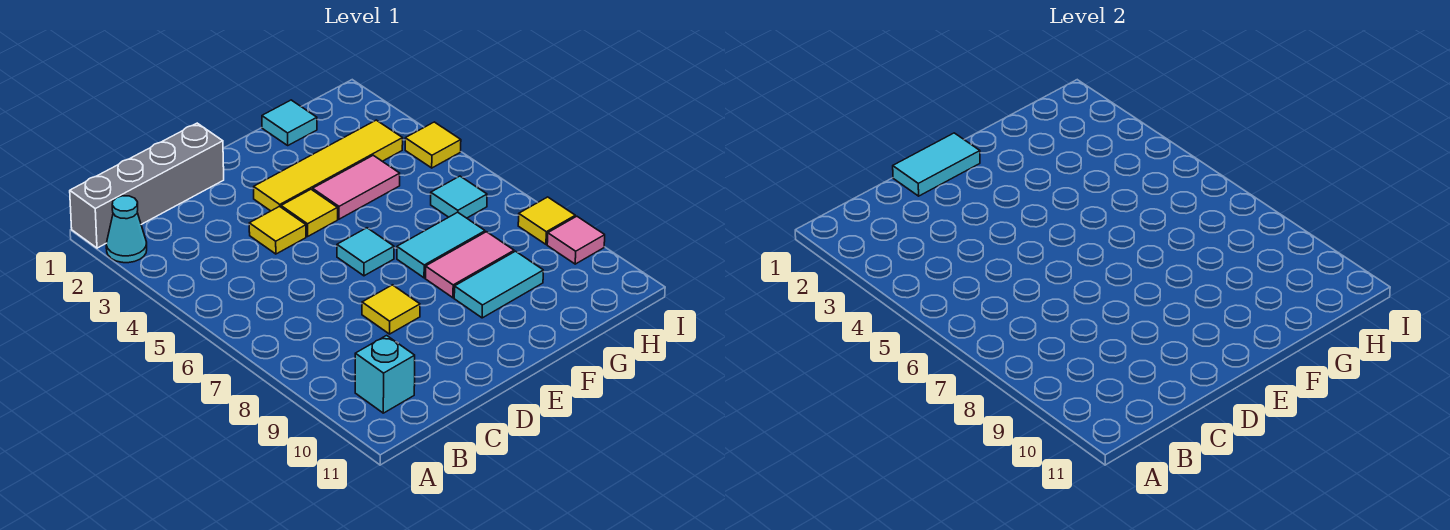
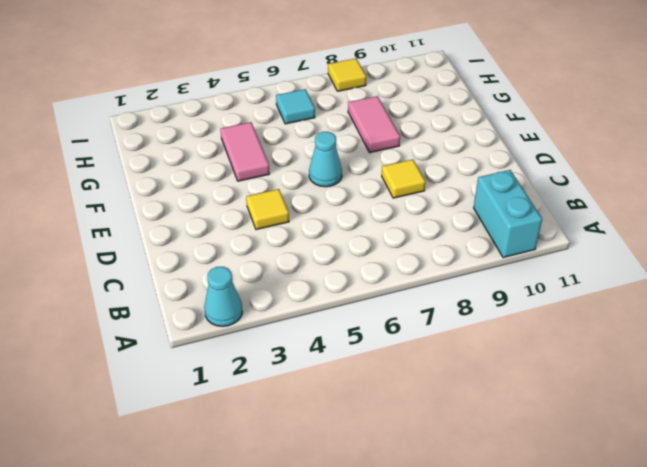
cyan 1x2 brick [474,170,542,258] -> cyan 1x1 brick [355,336,415,413]
cyan 1x1 cone [309,132,342,187] -> cyan 1x1 tile [337,228,394,276]
none -> grey 1x4 brick [70,123,224,248]
none -> yellow 1x4 tile [254,120,403,211]
none -> yellow 1x1 tile [281,189,338,236]

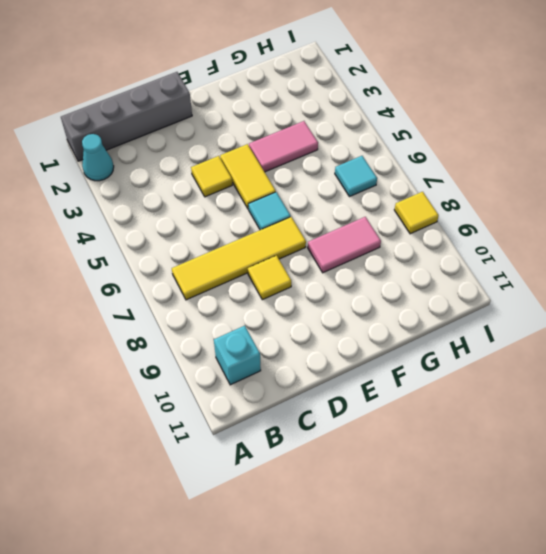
yellow 1x4 tile [172,217,306,300] -> yellow 1x4 tile moved to [254,120,403,211]
yellow 1x2 tile [220,144,276,209] -> yellow 1x1 tile [281,189,338,236]
none -> cyan 1x2 tile [397,212,485,278]
none -> cyan 1x2 tile [454,251,543,318]
none -> cyan 1x1 tile [262,100,317,145]

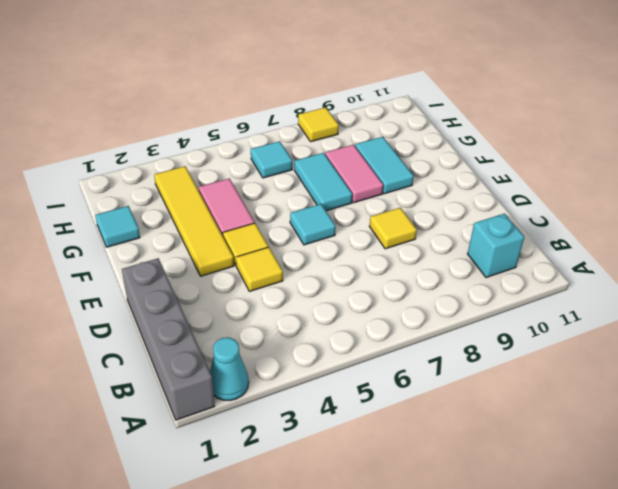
none -> yellow 1x1 tile [405,122,461,168]
none -> pink 1x1 tile [547,216,605,264]
none -> cyan 1x2 tile [893,133,980,196]

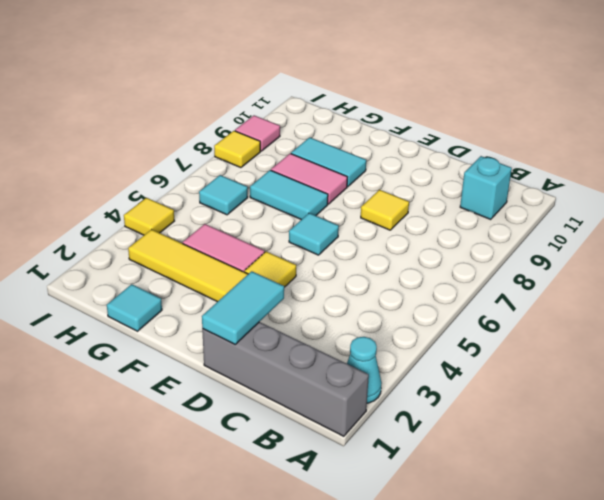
cyan 1x2 tile [202,271,284,344] -> cyan 1x2 tile turned to [893,133,980,196]
none -> yellow 1x1 tile [249,206,306,254]

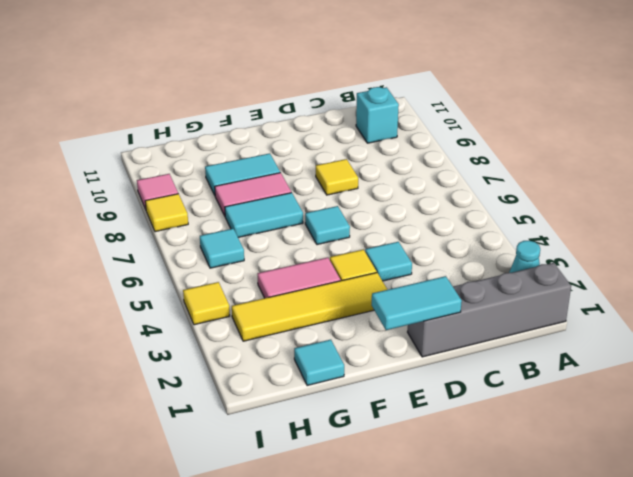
cyan 1x1 tile [365,242,412,281] -> yellow 1x1 tile [249,206,306,254]

